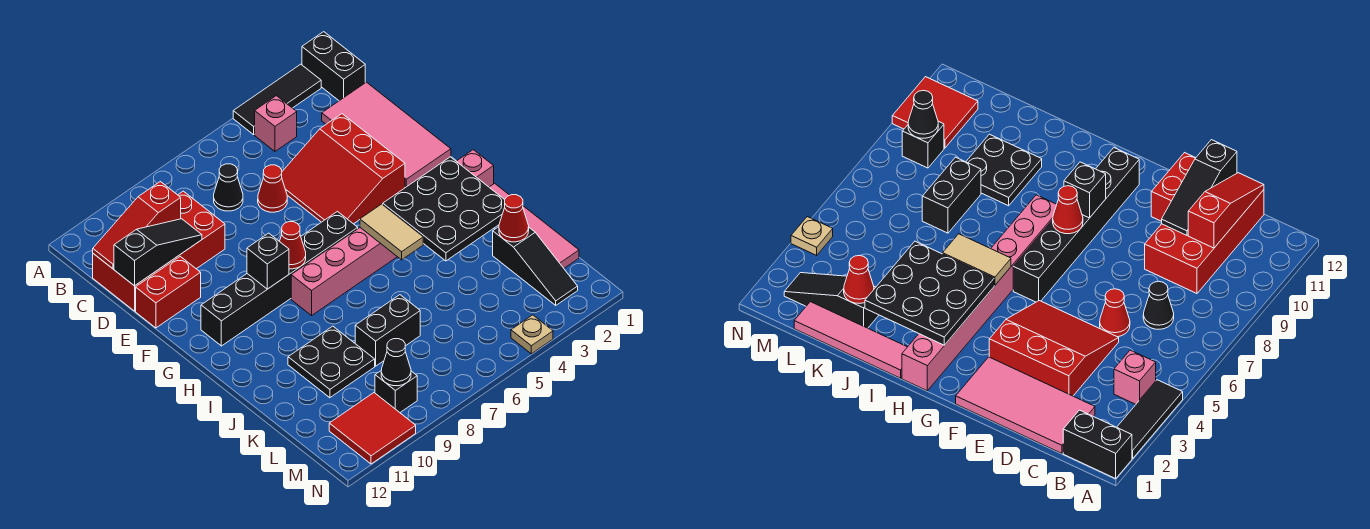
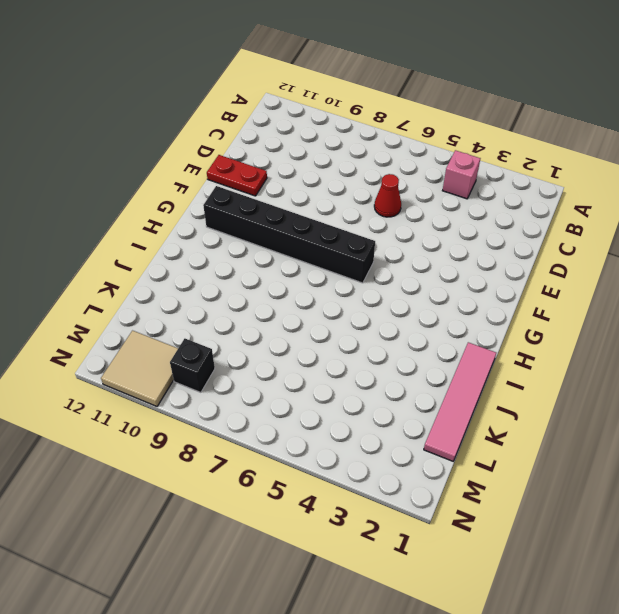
red 1x2 plate [207,155,267,196] -> red 1x2 brick [136,256,201,328]
tan 2x2 tile [101,331,178,406] -> red 2x2 tile [329,393,416,464]
none -> black 1x2 brick [302,32,365,101]
none -> black 1x3 tile [233,64,321,135]
none -> pink 2x4 tile [322,82,451,187]

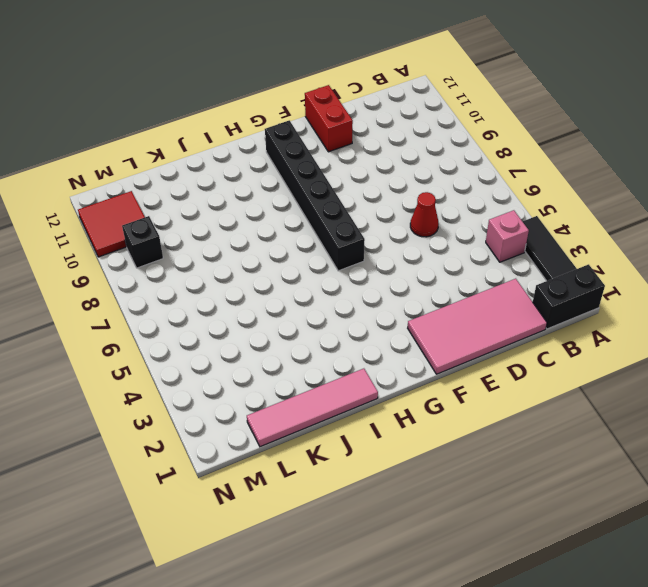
none -> black 1x1 cone [214,164,243,211]
none -> red 2x4 brick [93,191,225,311]
none -> red 3x3 slope [282,114,405,224]

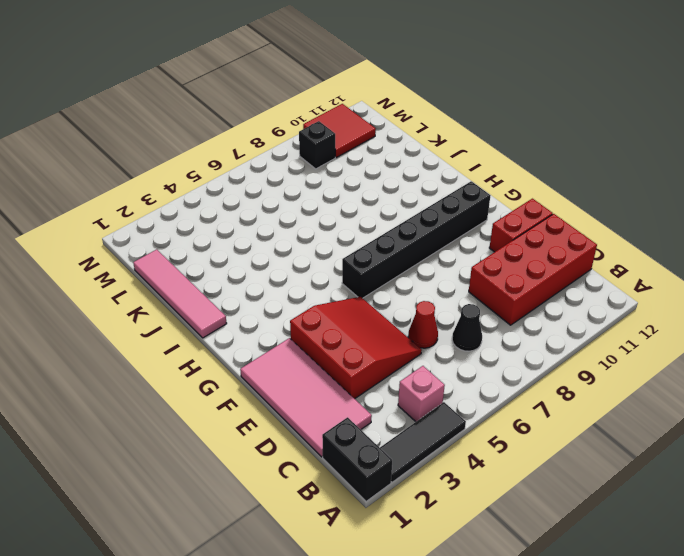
none -> pink 1x8 brick [291,150,494,316]
none -> black 2x2 plate [288,326,375,398]
none -> black 1x3 slope [493,227,578,305]

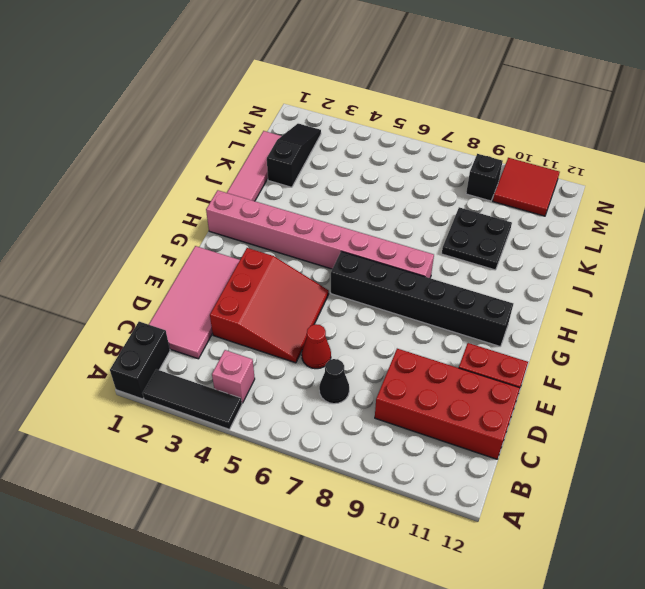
none -> black 1x2 brick [355,295,420,366]
none -> tan 1x1 plate [511,315,553,354]
none -> red 1x3 slope [93,182,181,269]

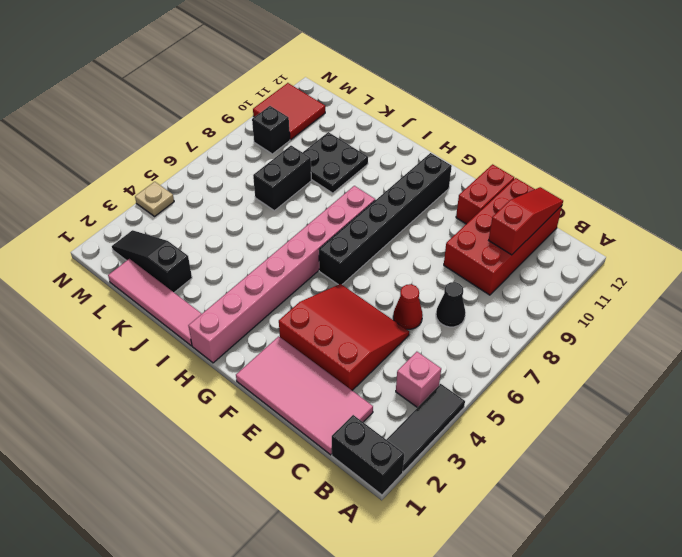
none -> black 1x3 slope [114,219,202,286]
none -> red 1x1 cone [280,222,306,269]
none -> black 1x1 brick [247,233,289,289]

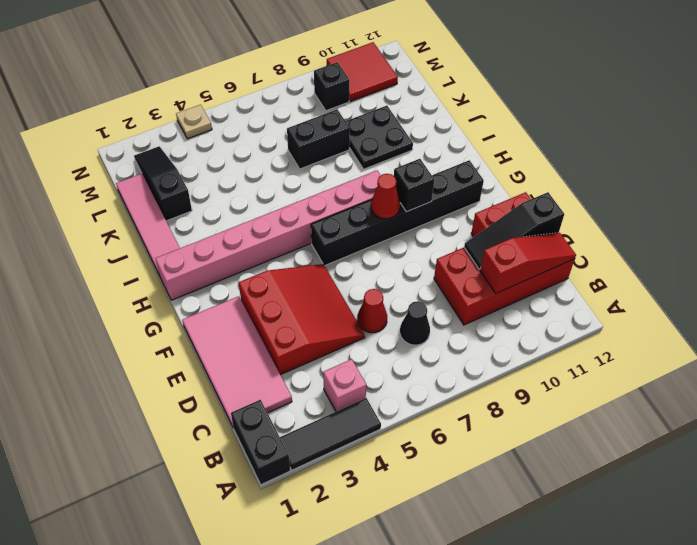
none -> black 3x3 plate [382,157,505,261]
none -> tan 1x2 tile [360,204,423,260]
none -> red 1x1 cone [499,195,529,242]

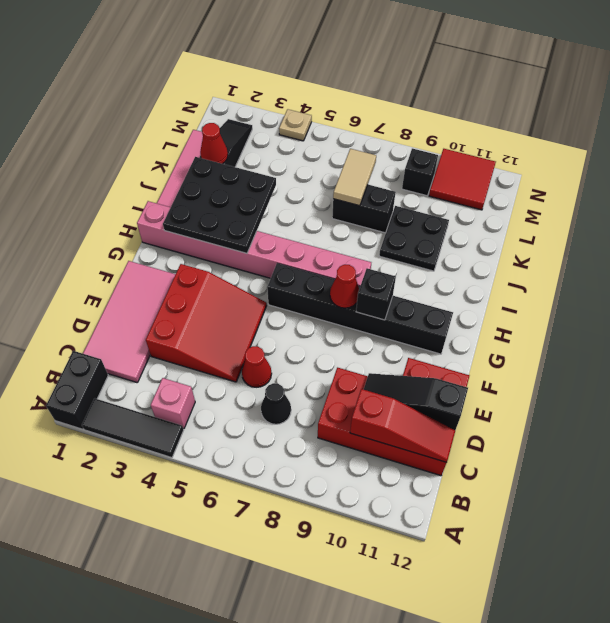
tan 1x2 tile [333,149,376,206] -> tan 1x2 tile moved to [360,204,423,260]
none -> black 1x1 cone [381,339,411,386]

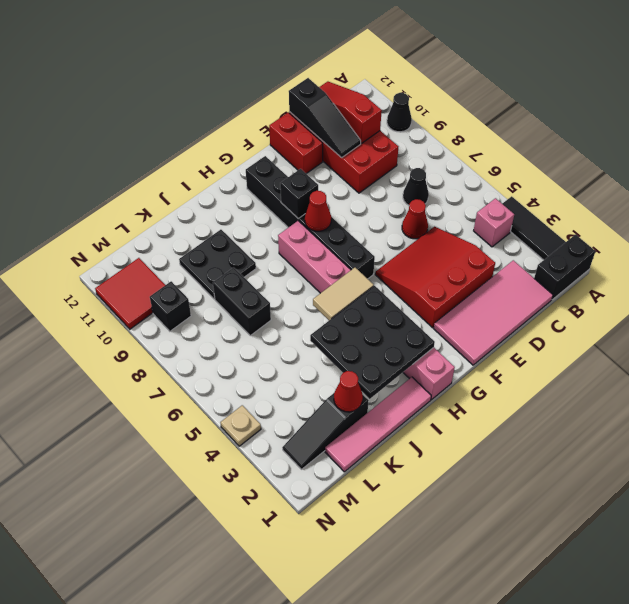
black 1x1 cone [387,93,412,132] -> black 1x1 cone moved to [381,339,411,386]

